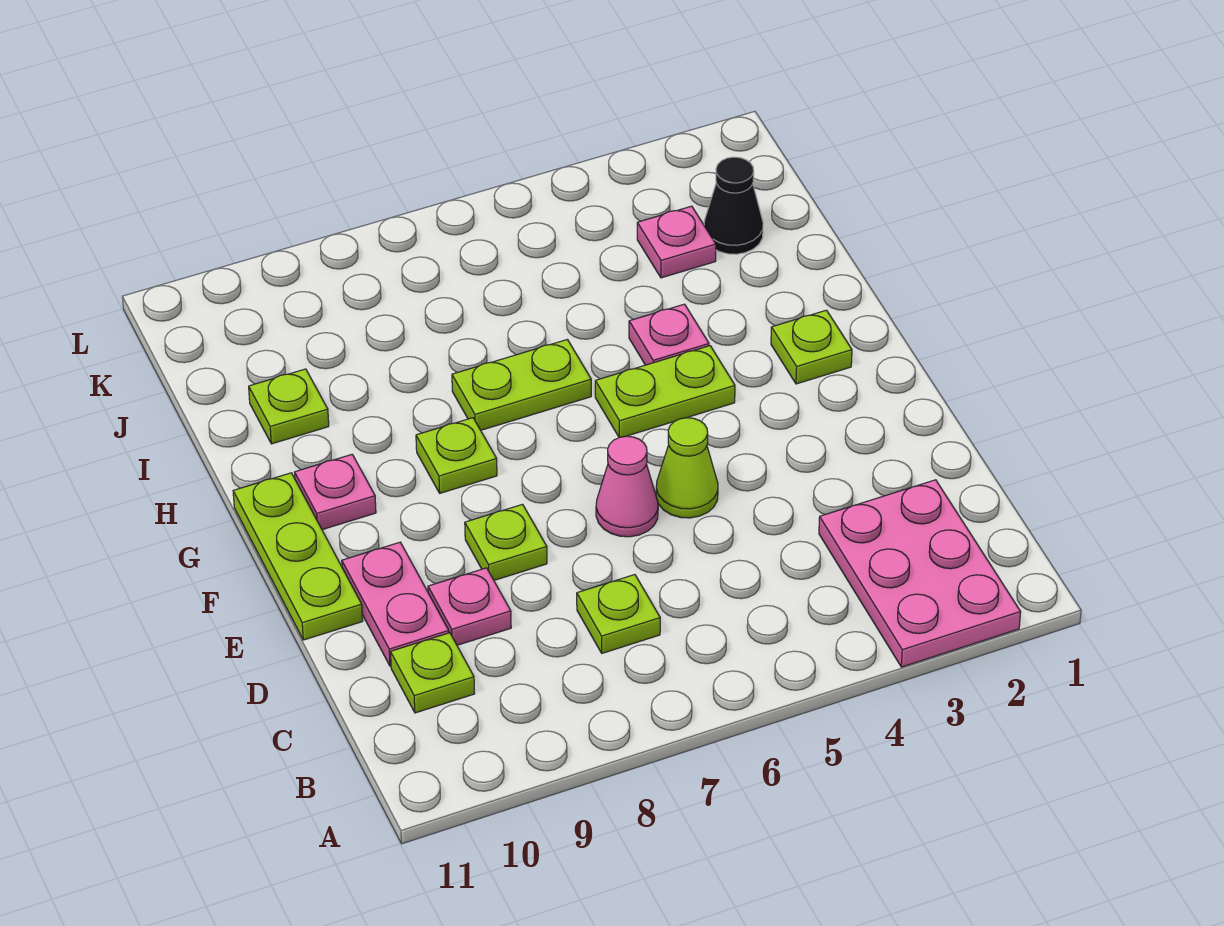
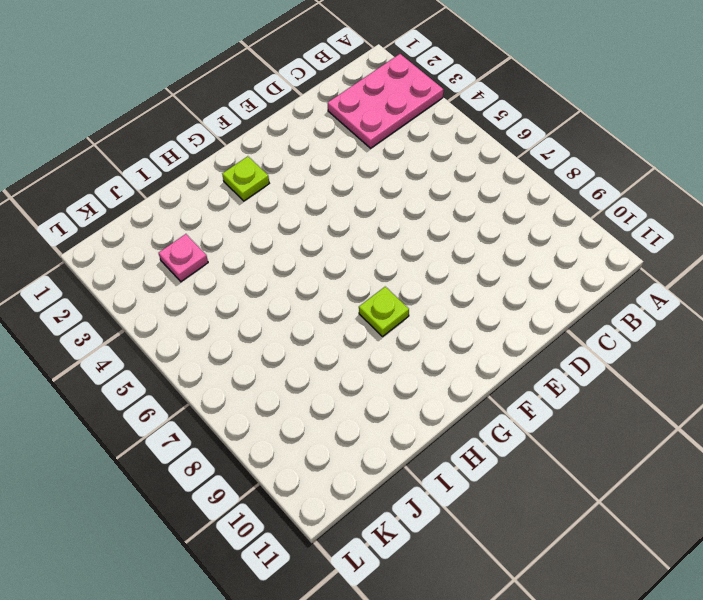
none -> lime 1x1 plate [577,575,660,653]
none -> lime 1x1 plate [391,633,475,713]
none -> pink 1x1 plate [428,568,511,645]

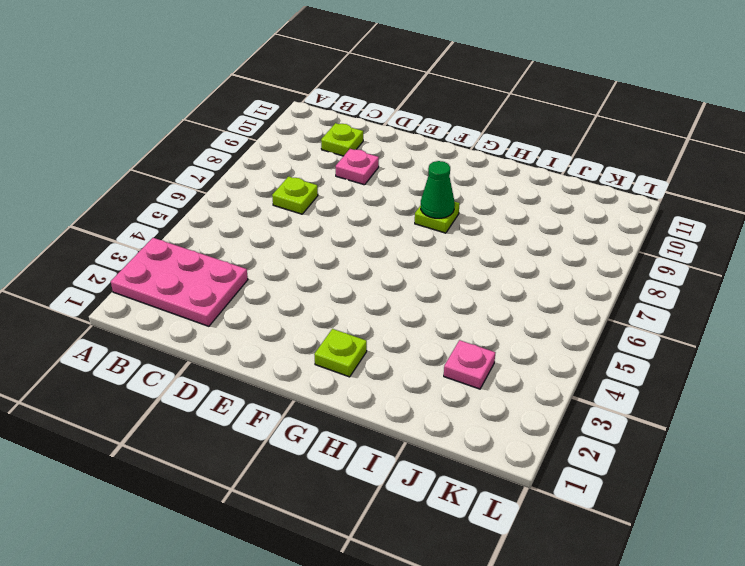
green 1x1 cone [421,161,455,218] -> none
none -> pink 1x2 plate [342,542,449,666]
none -> lime 1x1 cone [656,418,718,518]
none -> pink 1x1 cone [596,436,658,537]

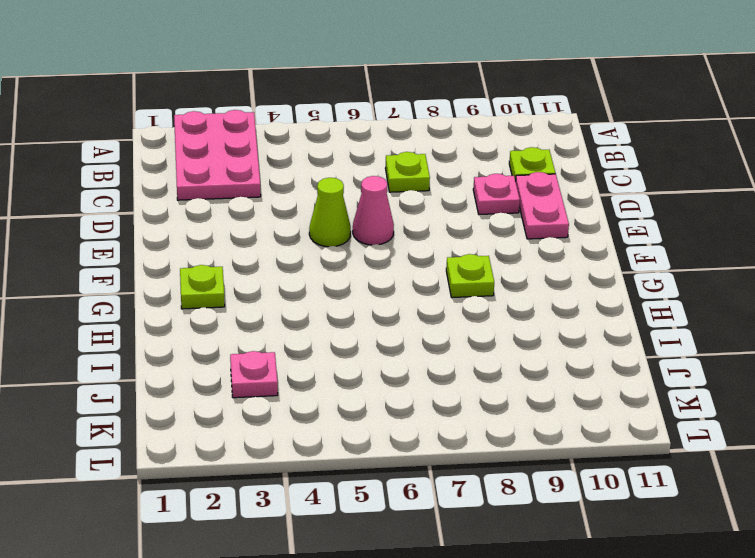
none -> lime 1x1 plate [465,504,547,580]
none -> lime 1x3 plate [233,473,363,640]
none -> lime 1x2 plate [595,346,735,437]

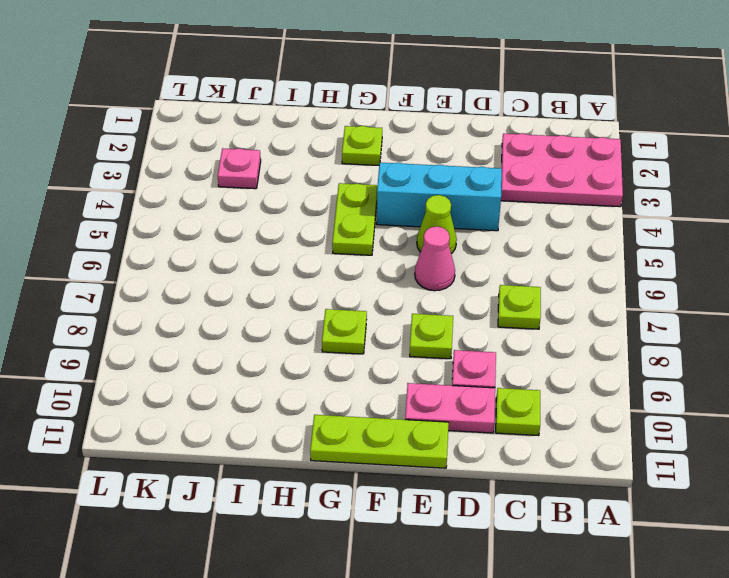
cyan 1x3 brick [377,163,502,231] -> none
none -> pink 1x1 plate [295,455,376,530]
none -> pink 1x1 plate [629,304,709,365]
none -> lime 1x2 plate [452,340,591,430]

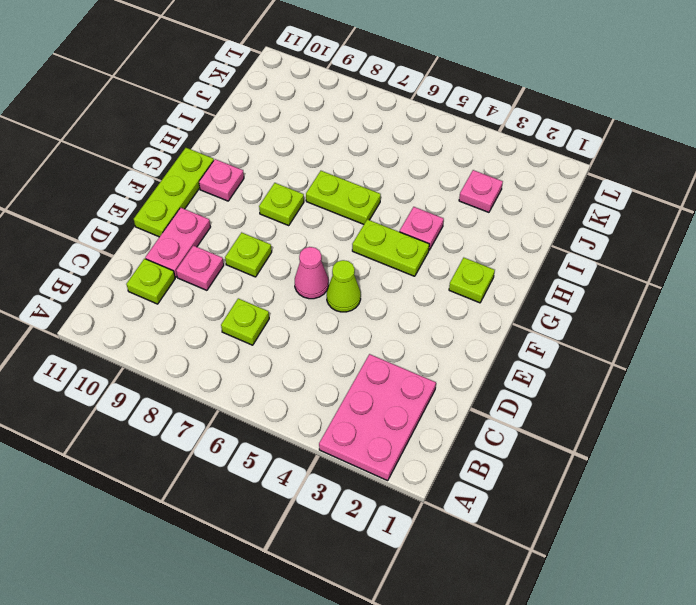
none -> lime 1x1 plate [249,369,329,444]
none -> black 1x1 cone [704,157,763,254]

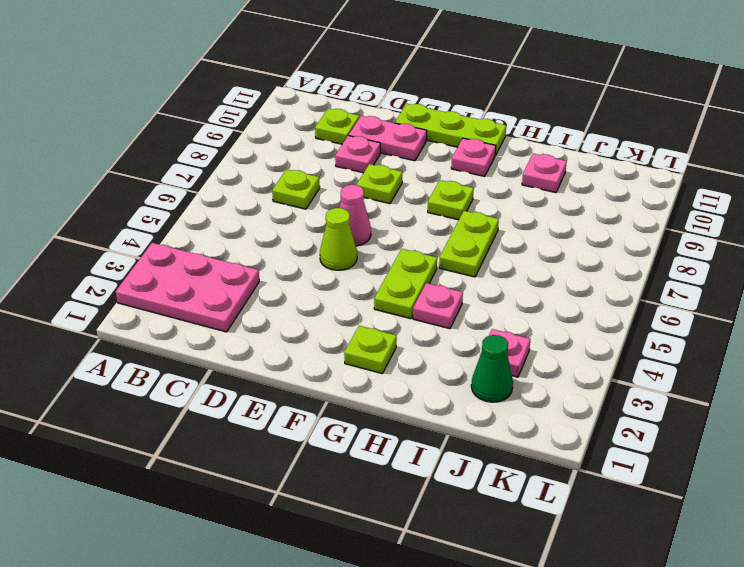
pink 1x1 plate [522,154,567,193] -> lime 1x1 plate [249,369,329,444]
green 1x1 cone [471,335,513,402] -> black 1x1 cone [704,157,763,254]

